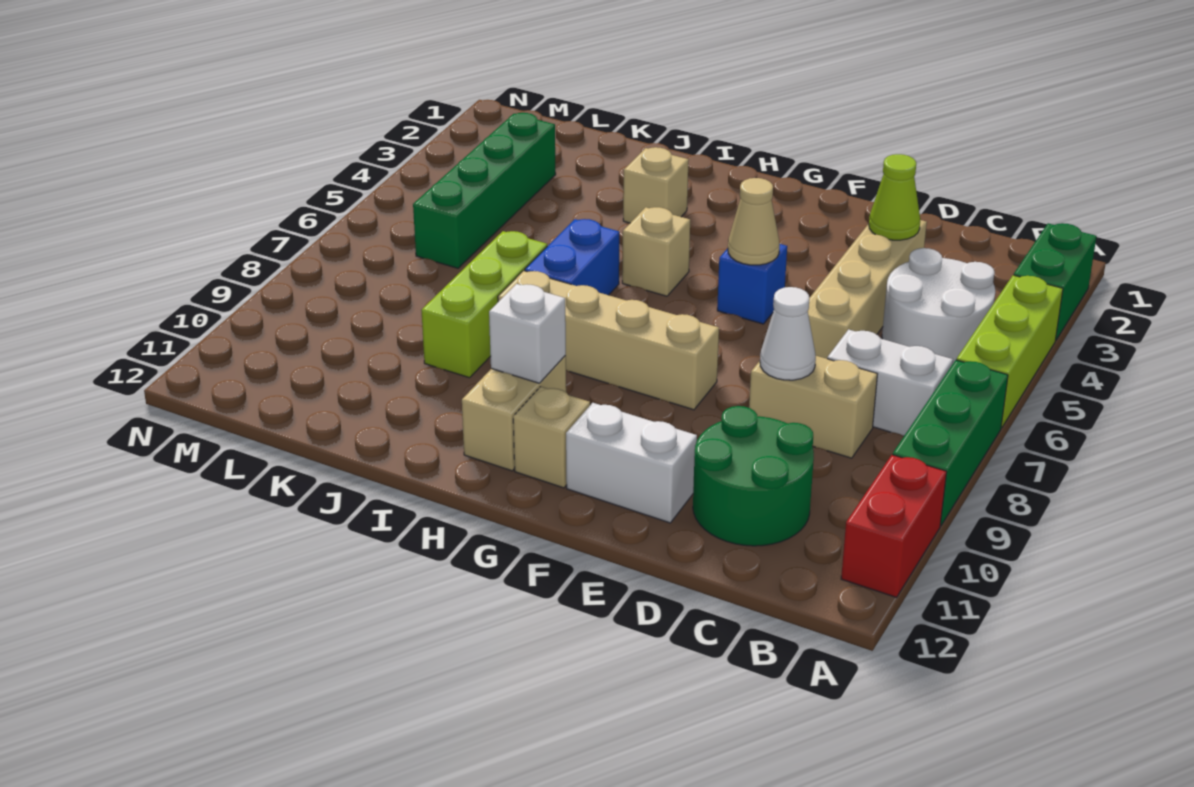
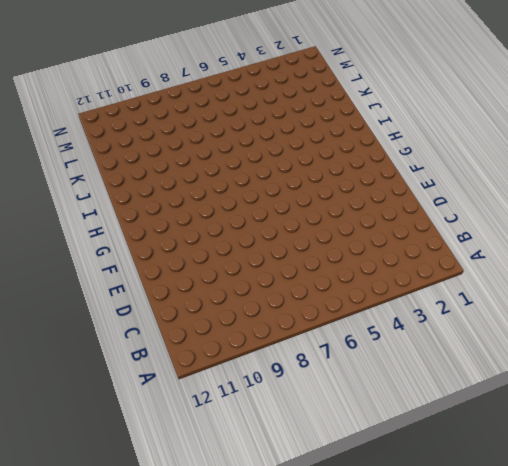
none -> green 1x2 brick [1014,223,1096,341]
none -> lime 1x3 brick [956,275,1063,428]
none -> green 1x3 brick [893,360,1008,526]

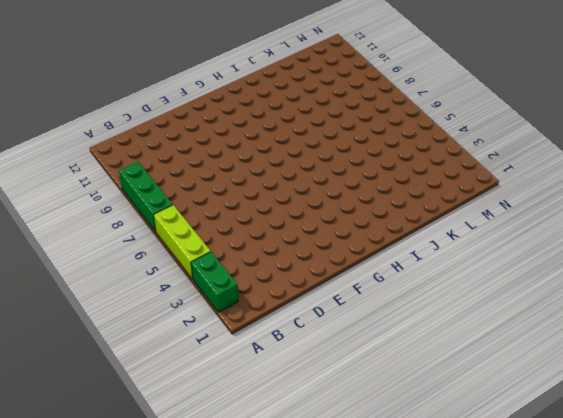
none -> red 1x2 brick [841,455,947,597]
none -> white 2x2 round brick [882,248,995,364]
none -> white 1x2 brick [827,329,953,436]

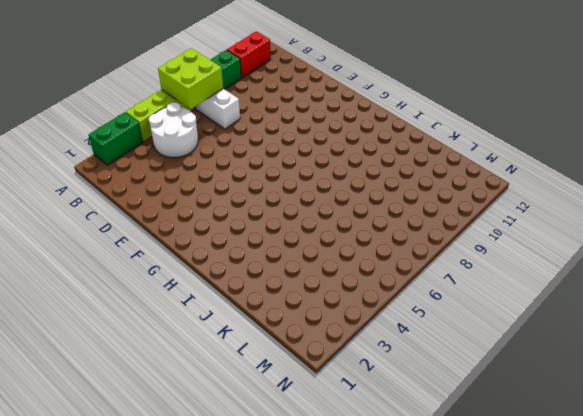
lime 2x2 brick [158,48,223,109] -> none
none -> tan 1x2 brick [749,356,877,458]
none -> green 2x2 round brick [693,406,814,546]
none -> tan 1x4 brick [808,220,927,359]

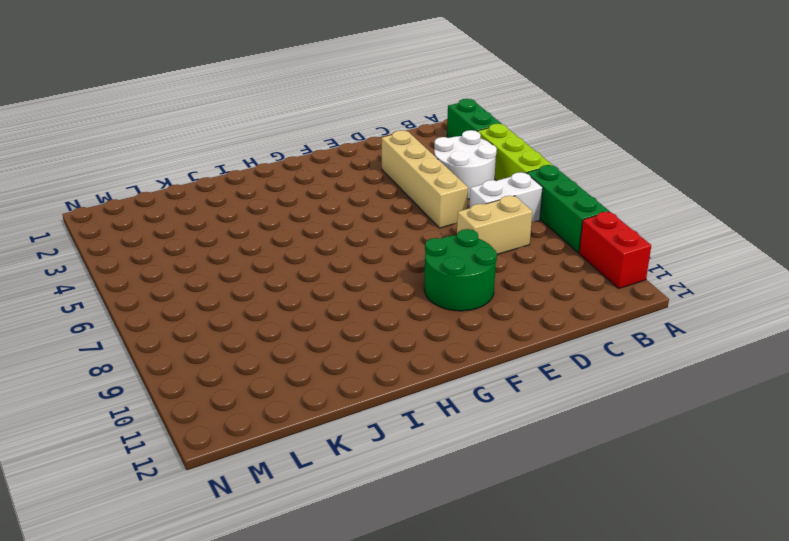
green 2x2 round brick [424,229,497,311] -> green 2x2 round brick moved to [693,406,814,546]
none -> white 1x2 brick [566,403,697,523]
none -> blue 1x1 brick [717,244,787,324]
none -> tan 1x4 brick [498,271,719,410]

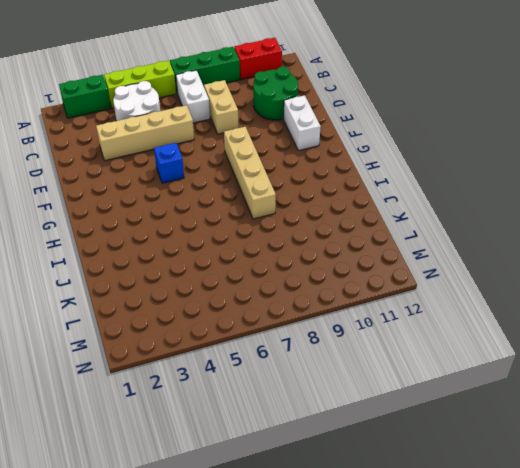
none -> tan 1x1 brick [513,386,590,488]
none -> tan 1x1 brick [622,207,690,296]
none -> tan 1x2 brick [462,355,566,471]

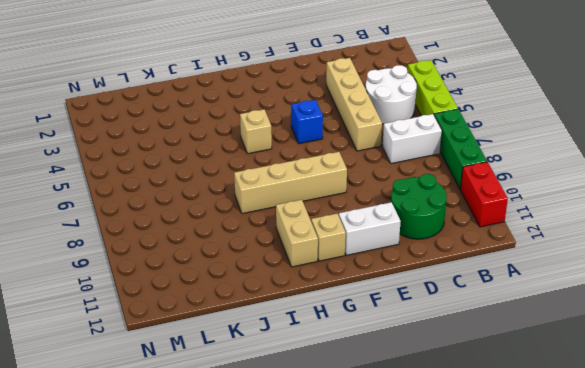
none -> green 1x2 brick [1014,223,1096,341]
none -> tan 1x2 brick [749,356,877,458]
none -> tan 1x1 brick [623,147,689,223]

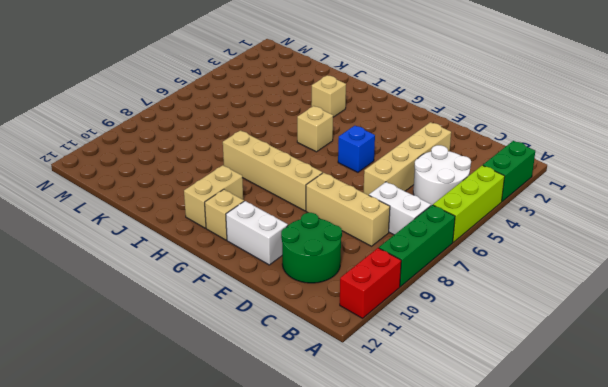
tan 1x3 brick [306,173,390,246] -> tan 1x2 brick [749,356,877,458]
none -> blue 1x2 brick [525,219,619,295]
none -> lime 1x3 brick [421,231,547,378]
none -> green 1x4 brick [413,113,556,268]

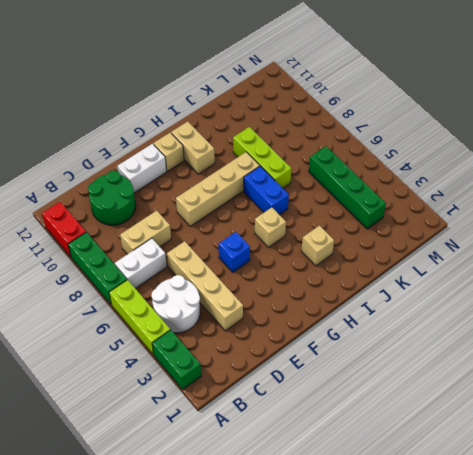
none -> lime 1x1 cone [869,154,920,240]
none -> white 1x1 cone [760,287,816,380]
none -> tan 1x1 cone [728,178,780,265]

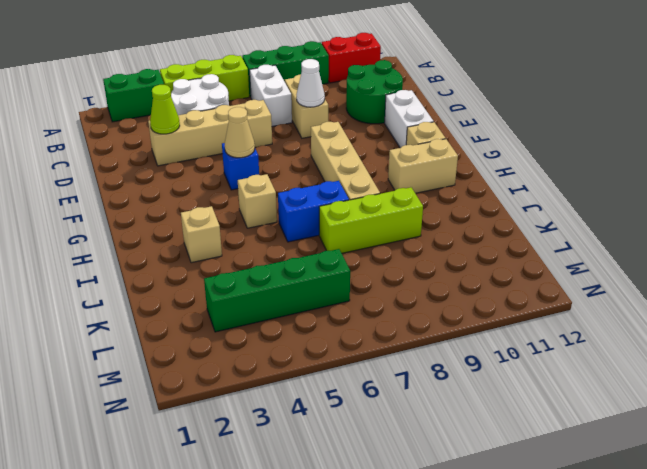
none -> white 1x1 brick [489,284,566,383]

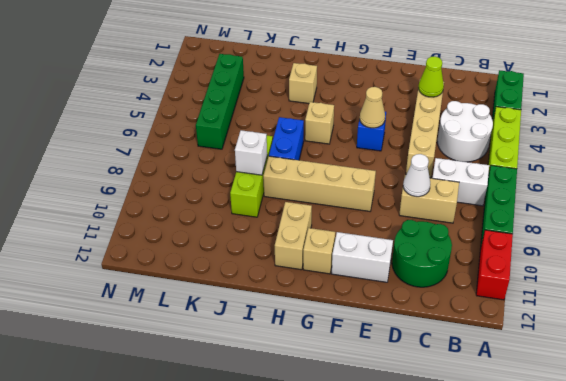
white 1x1 brick [235,130,267,175] -> white 1x1 brick moved to [489,284,566,383]

